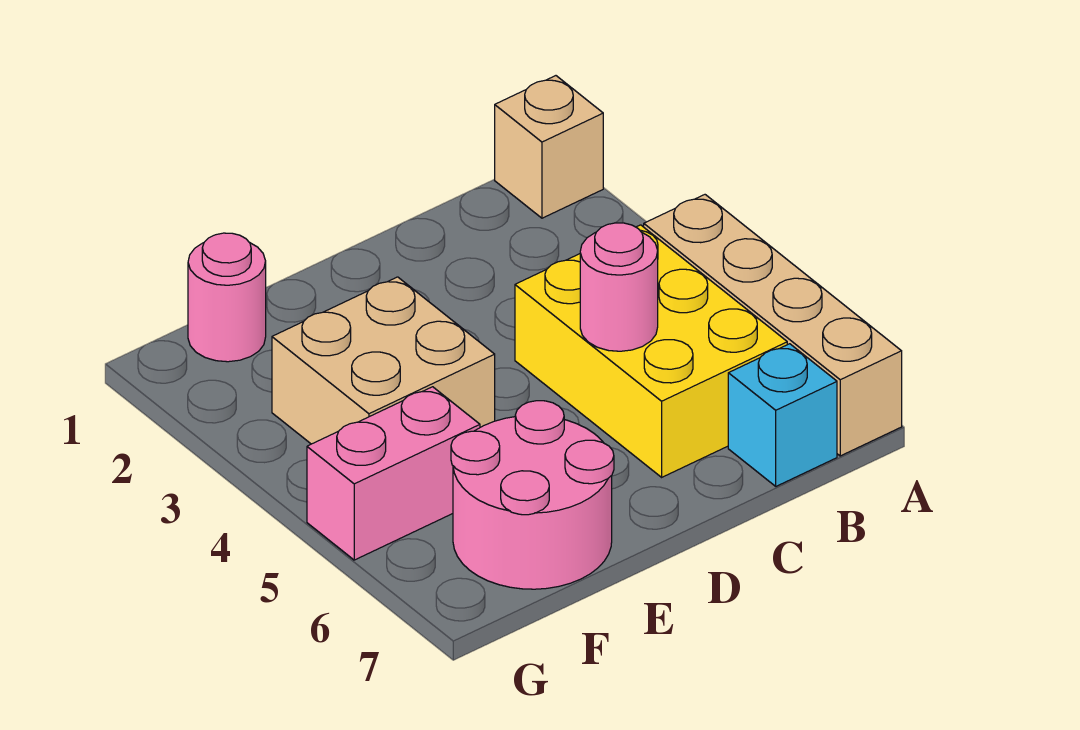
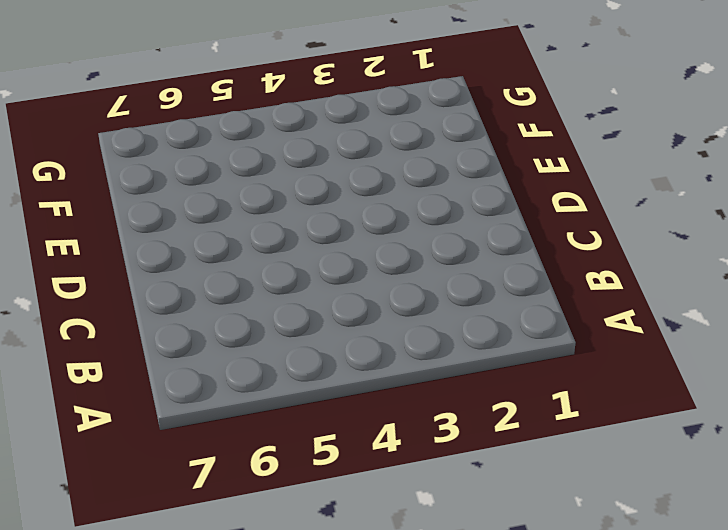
none -> tan 1x1 brick [495,76,603,218]
none -> tan 1x4 brick [644,195,902,456]

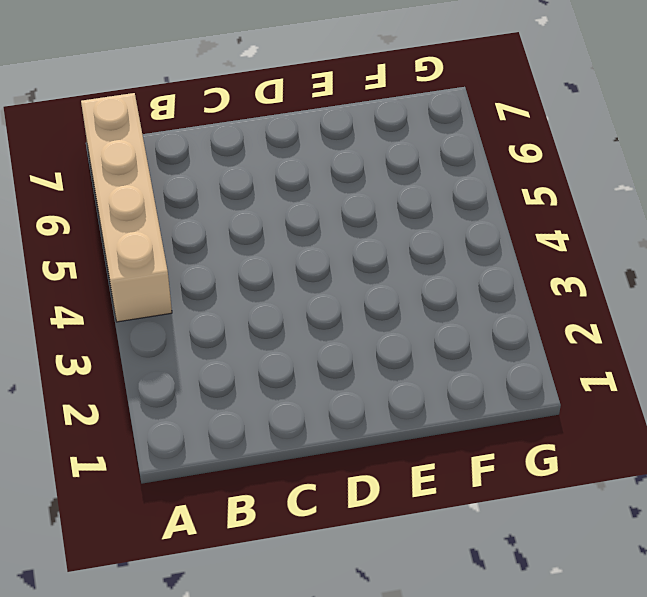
none -> tan 1x1 brick [495,76,603,218]
none -> yellow 2x3 brick [515,225,787,477]

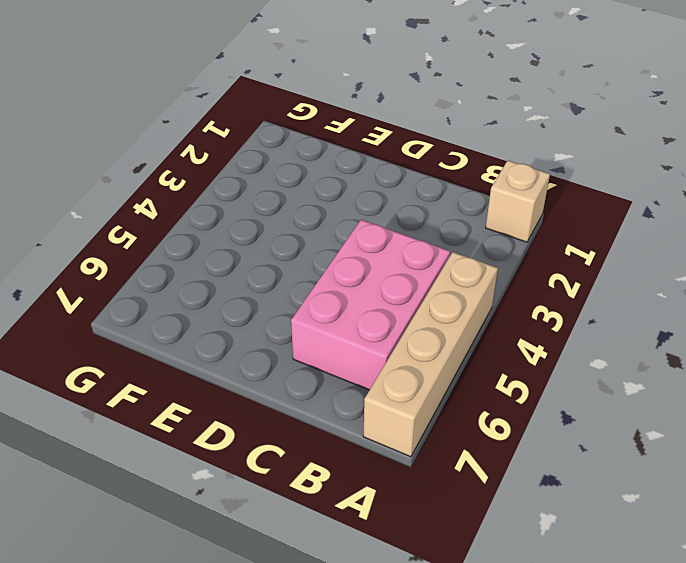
pink 2x3 brick [291,220,450,390] -> yellow 2x3 brick [515,225,787,477]
none -> cyan 1x1 brick [728,344,837,486]
none -> tan 2x2 brick [272,277,495,444]

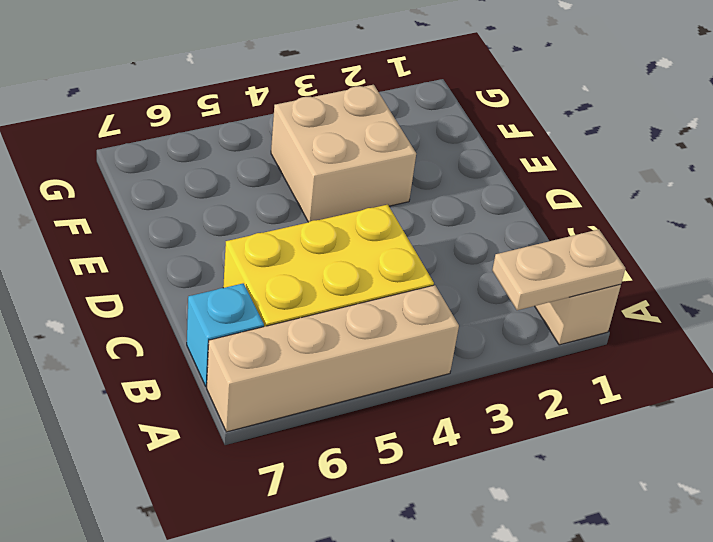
tan 1x2 plate [492,229,625,310] -> none
none -> pink 2x2 round brick [451,401,614,589]
none -> pink 1x1 round brick [188,233,266,362]

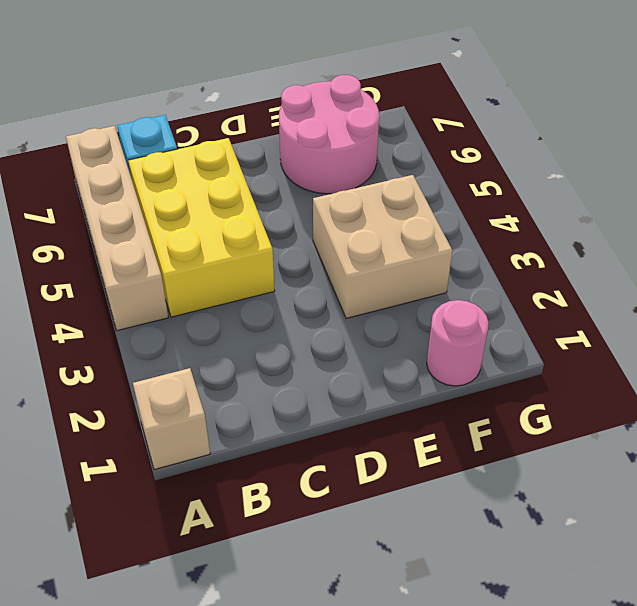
none -> pink 1x2 brick [307,387,480,560]
none -> pink 1x1 round brick [580,223,658,351]

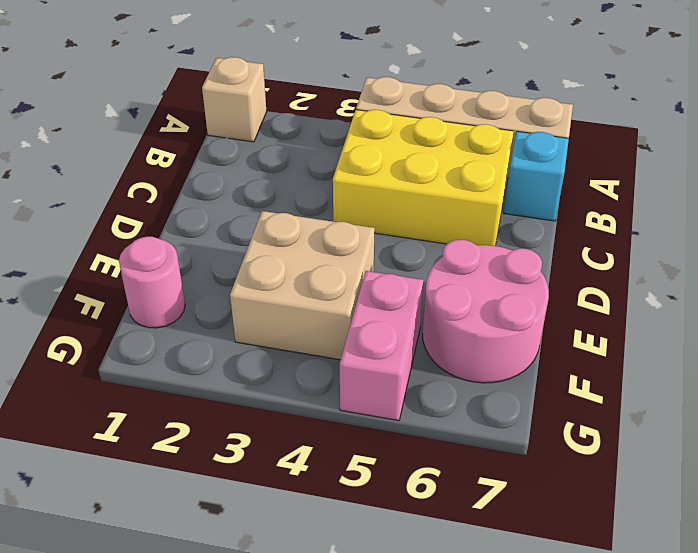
none -> pink 1x1 round brick [580,223,658,351]

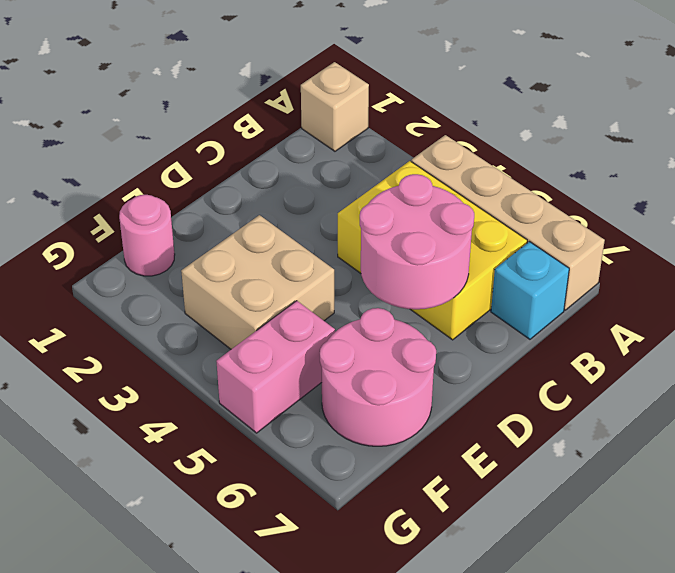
pink 2x2 round brick [360,174,474,309] -> pink 1x1 round brick [580,223,658,351]

